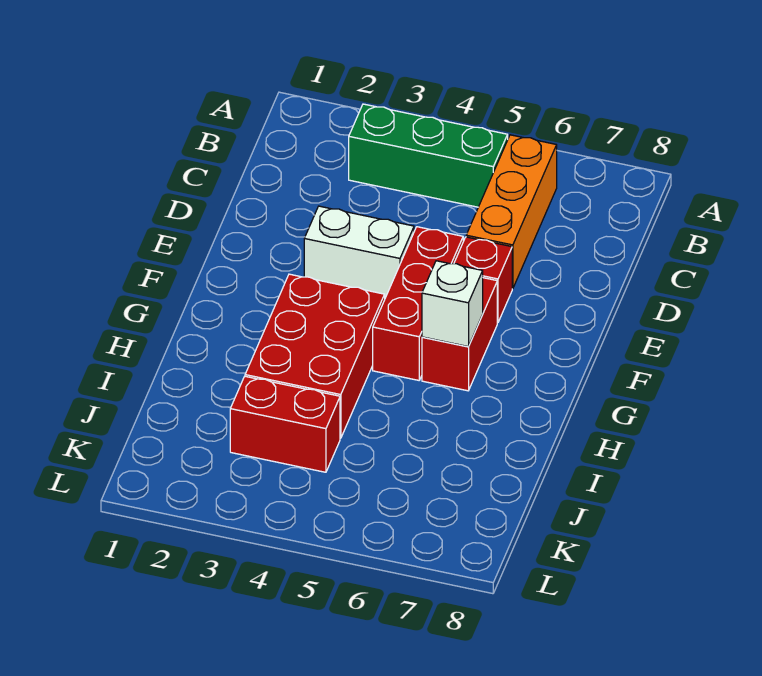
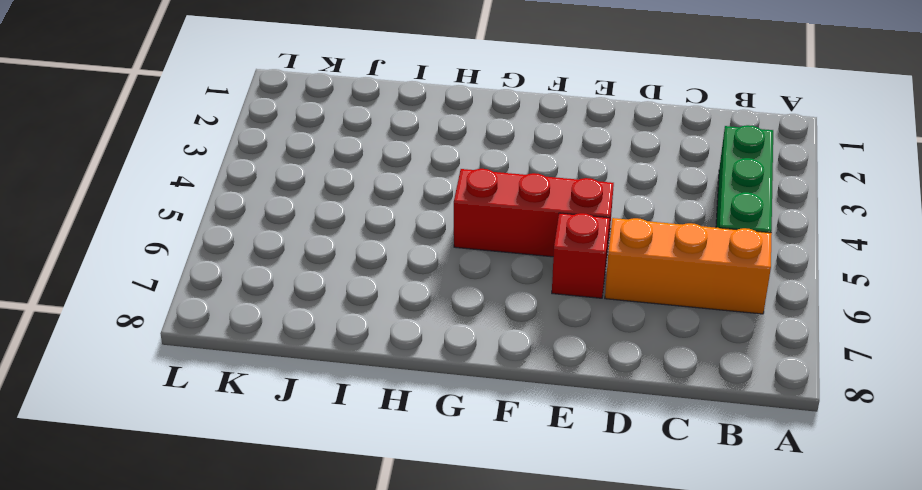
none -> white 1x2 brick [304,206,414,298]
none -> red 1x2 brick [422,278,497,391]

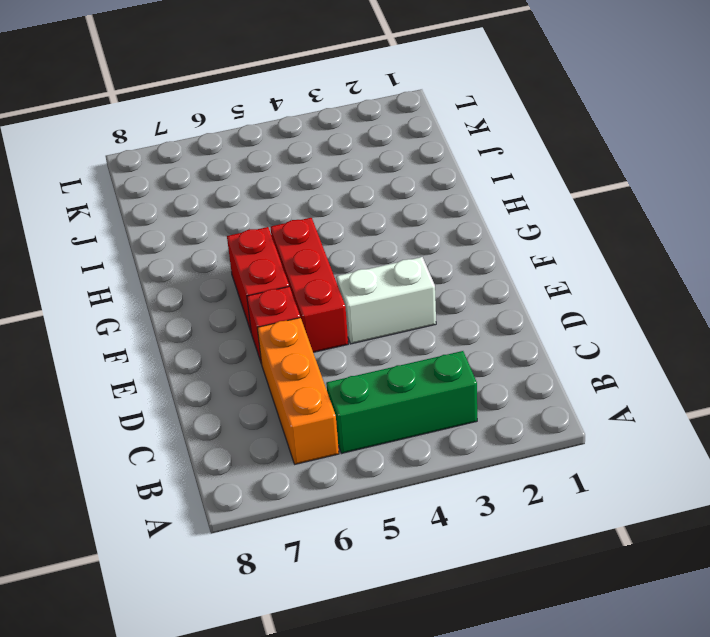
none -> red 2x3 brick [245,274,385,438]
none -> red 1x2 brick [230,376,340,472]

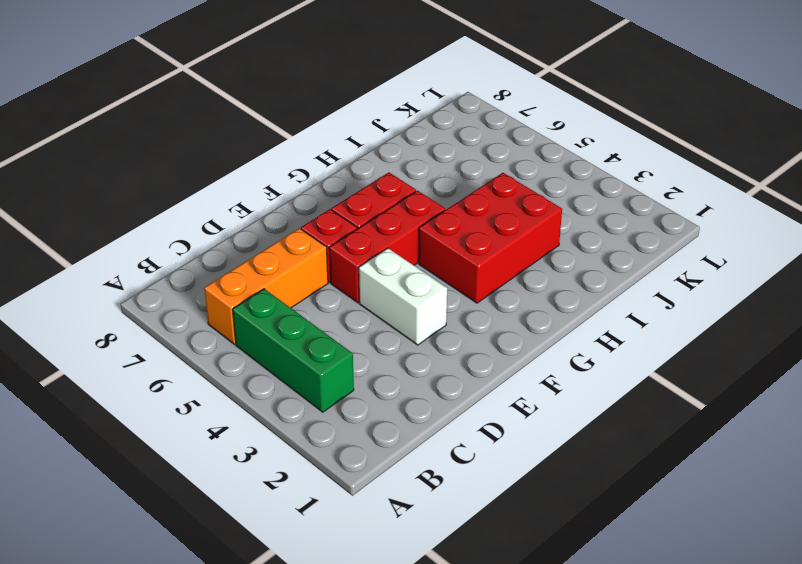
none -> red 1x2 brick [230,376,340,472]
none -> white 1x1 brick [422,261,483,347]

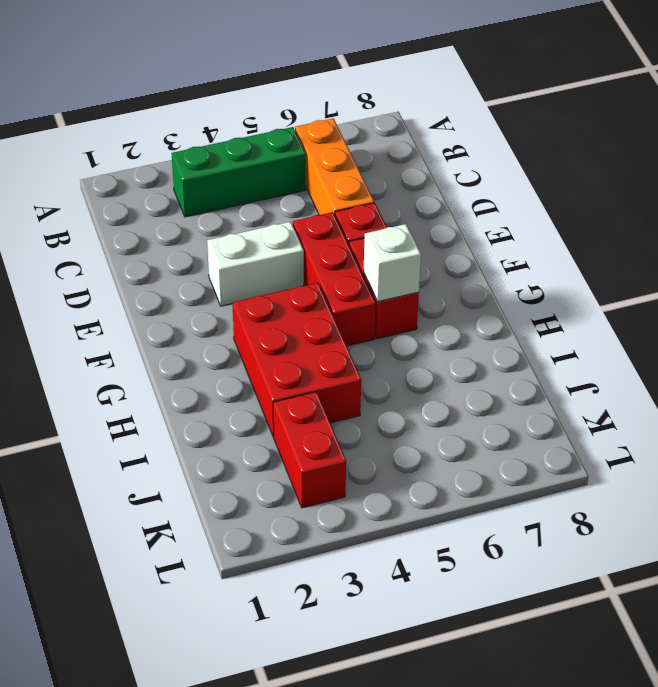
red 1x2 brick [273,392,346,508] -> red 1x2 brick turned to [230,376,340,472]

